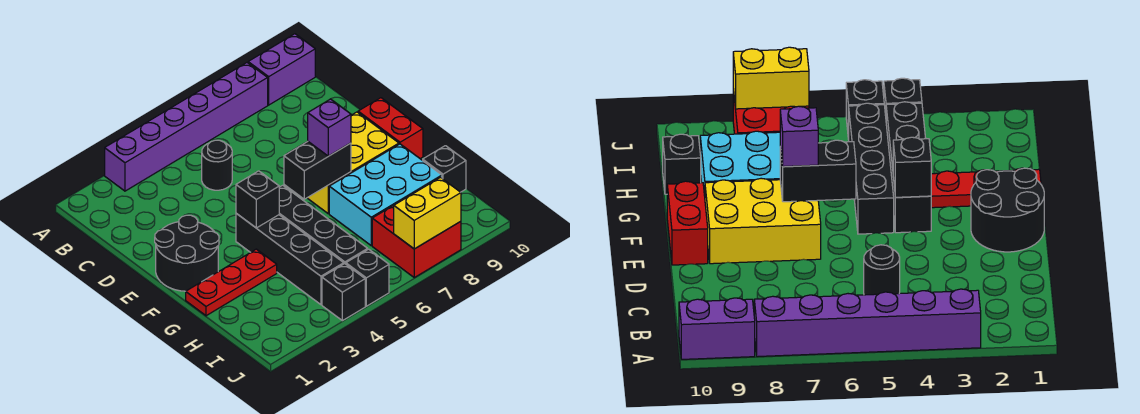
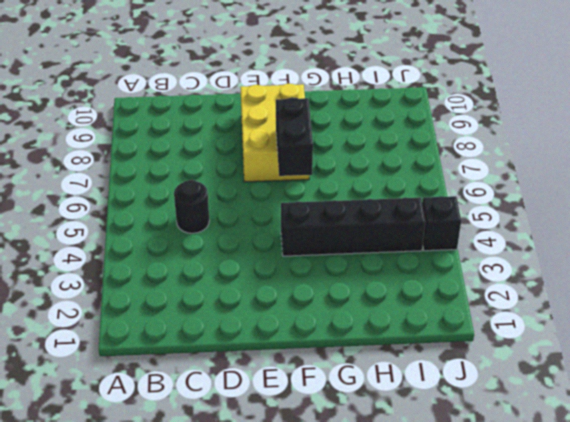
none -> purple 1x6 brick [105,63,268,191]
none -> purple 1x2 brick [248,34,315,105]
none -> black 2x2 round brick [155,215,219,291]

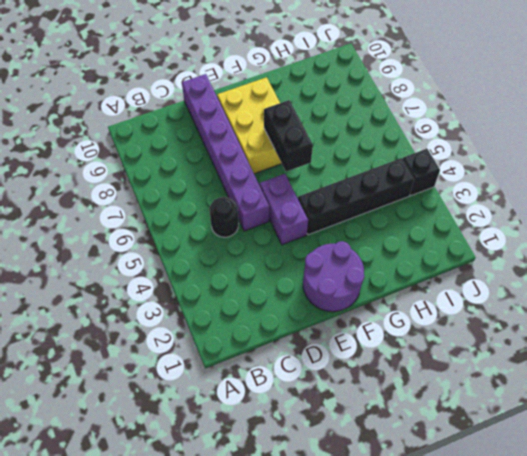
purple 1x6 brick [182,74,269,231] -> purple 1x6 brick moved to [105,63,268,191]
purple 2x2 round brick [303,241,365,312] -> black 2x2 round brick [155,215,219,291]
purple 1x2 brick [260,174,308,245] -> purple 1x2 brick moved to [248,34,315,105]
none -> red 1x2 brick [358,98,423,159]
none -> black 1x4 brick [279,185,368,264]
none -> red 1x3 plate [186,249,277,316]

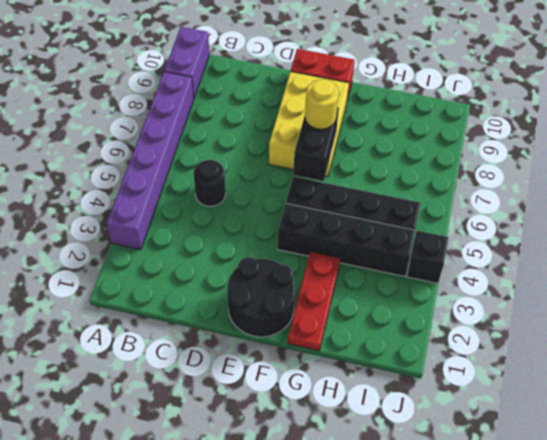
yellow 1x1 round brick [305,80,339,129] -> purple 1x1 brick [308,99,351,156]
none -> cyan 2x3 brick [329,144,442,245]
none -> black 1x1 brick [423,146,466,192]
none -> red 2x2 brick [372,206,461,277]

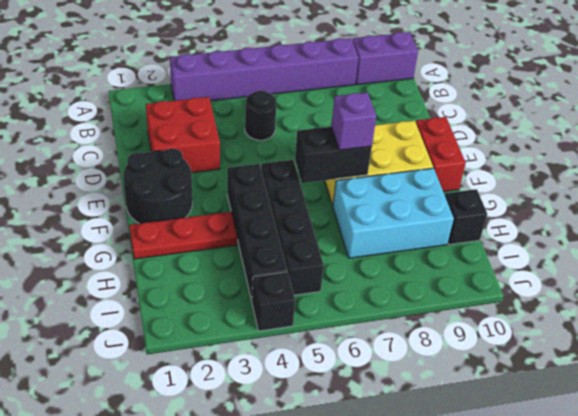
red 2x2 brick [146,97,220,173] -> red 2x2 brick moved to [372,206,461,277]
none -> black 1x1 brick [346,249,389,306]
none -> black 1x1 brick [236,171,279,228]
none -> yellow 1x2 brick [394,178,461,249]

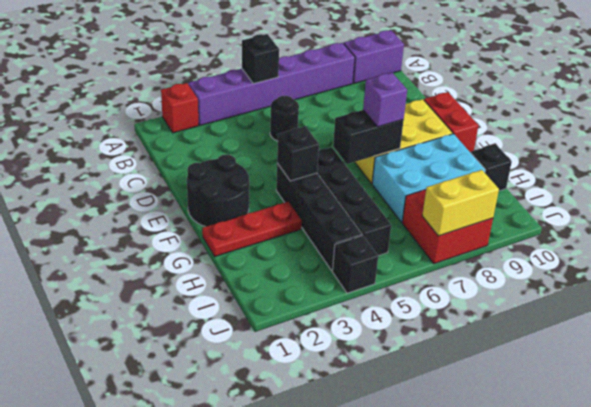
red 1x1 brick [161,83,199,133] -> none
black 1x1 brick [242,34,279,84] -> black 1x1 brick moved to [346,249,389,306]

